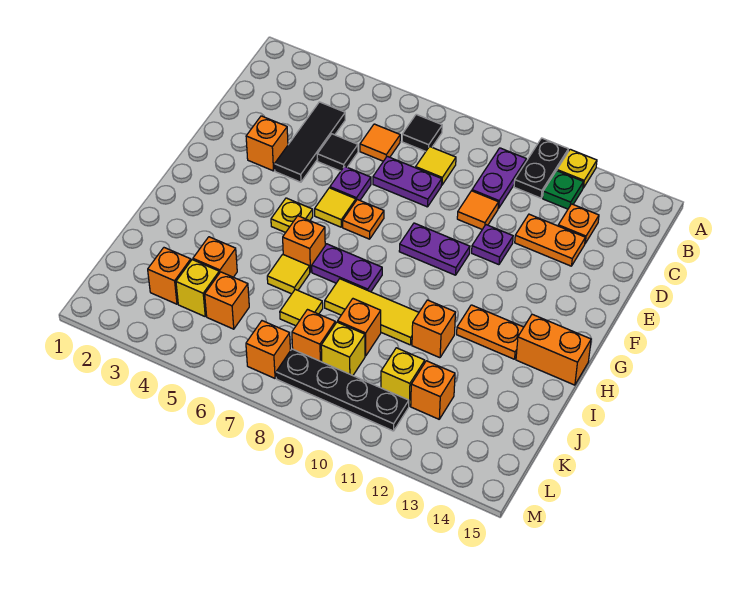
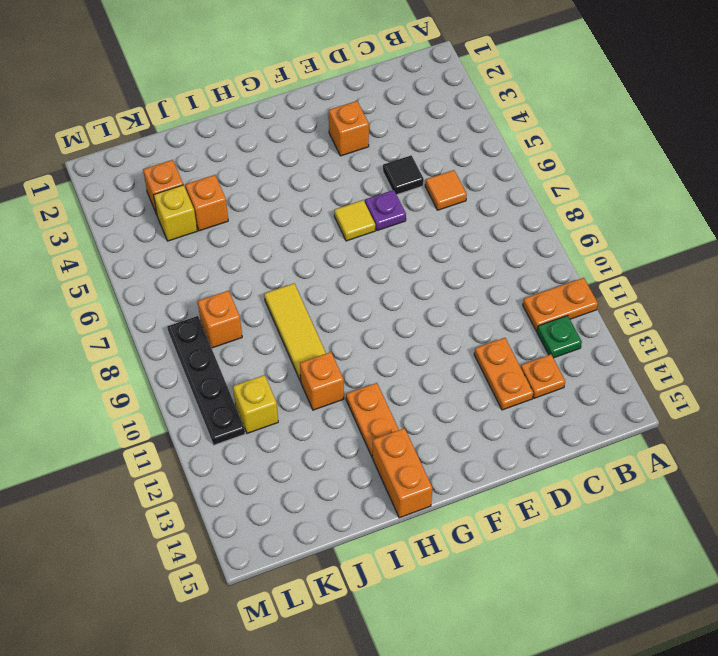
orange 1x2 plate [523,278,598,331] -> black 1x2 plate [514,138,568,198]
none -> yellow 1x1 plate [557,149,597,188]
none -> black 1x1 tile [402,114,442,151]
none -> purple 1x2 plate [472,148,526,208]
none -> black 1x3 tile [275,102,345,182]

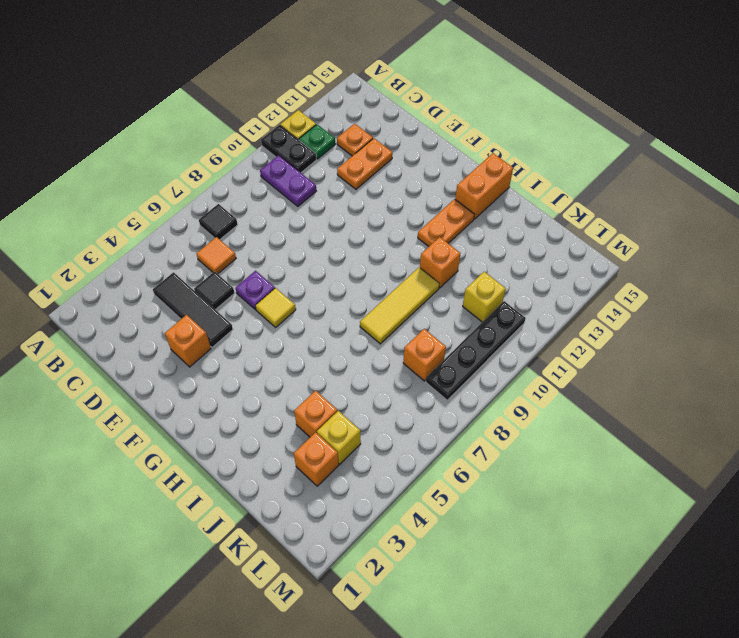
none -> yellow 1x1 tile [416,147,456,185]
none -> purple 1x2 plate [373,156,442,207]
none -> orange 1x1 tile [457,191,499,229]
none -> purple 1x1 plate [472,225,513,265]

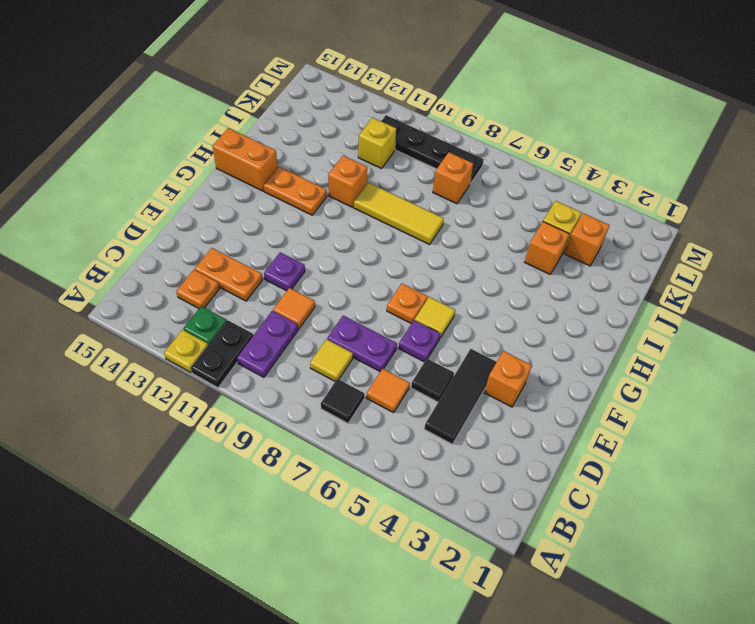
none -> purple 1x2 plate [399,223,470,275]
none -> yellow 1x1 plate [271,198,313,233]
none -> orange 1x1 brick [283,216,325,272]
none -> purple 1x2 plate [312,244,382,292]

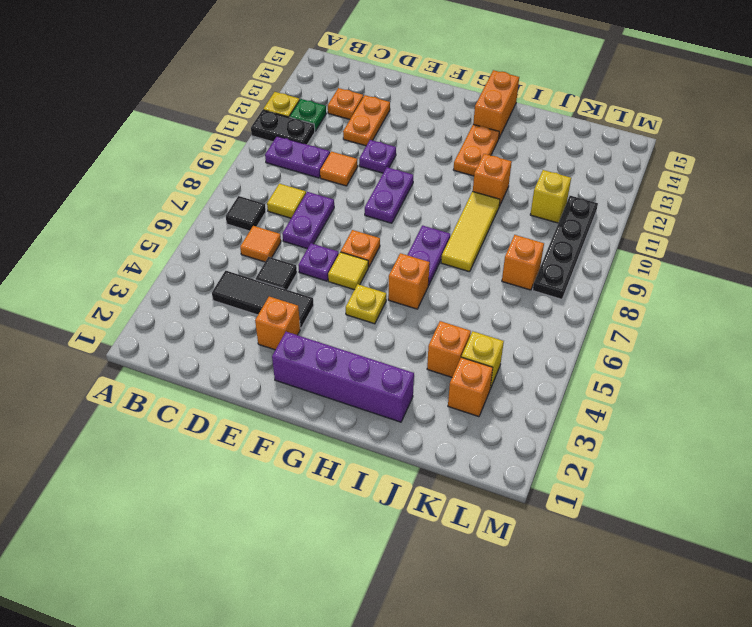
purple 1x4 brick [272,332,414,422] -> none
none -> yellow 1x1 tile [267,254,310,294]
none -> yellow 1x1 tile [280,289,323,326]
none -> orange 1x1 brick [338,299,381,356]
none -> orange 1x1 brick [205,272,249,329]

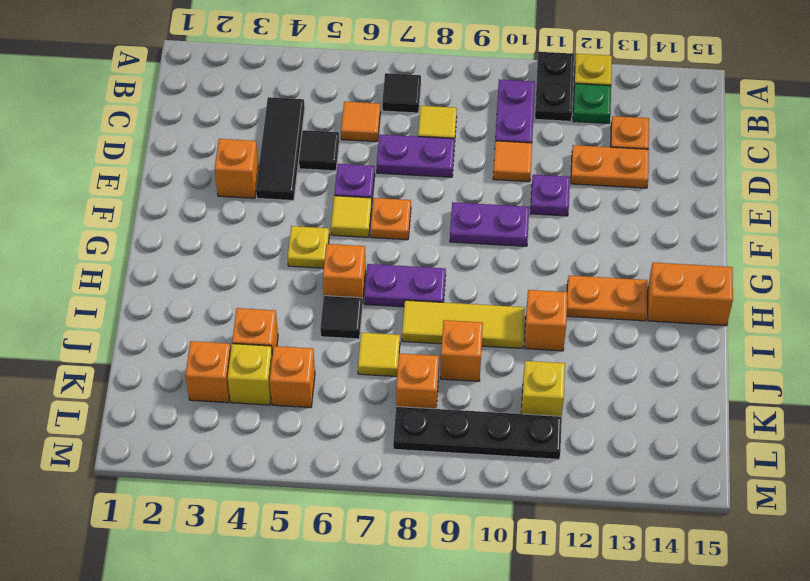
black 1x1 tile [320,296,363,339] -> yellow 1x1 tile [267,254,310,294]
none -> yellow 1x1 brick [321,322,365,376]
none -> orange 1x1 brick [411,361,455,419]
none -> orange 1x1 brick [246,321,290,378]

